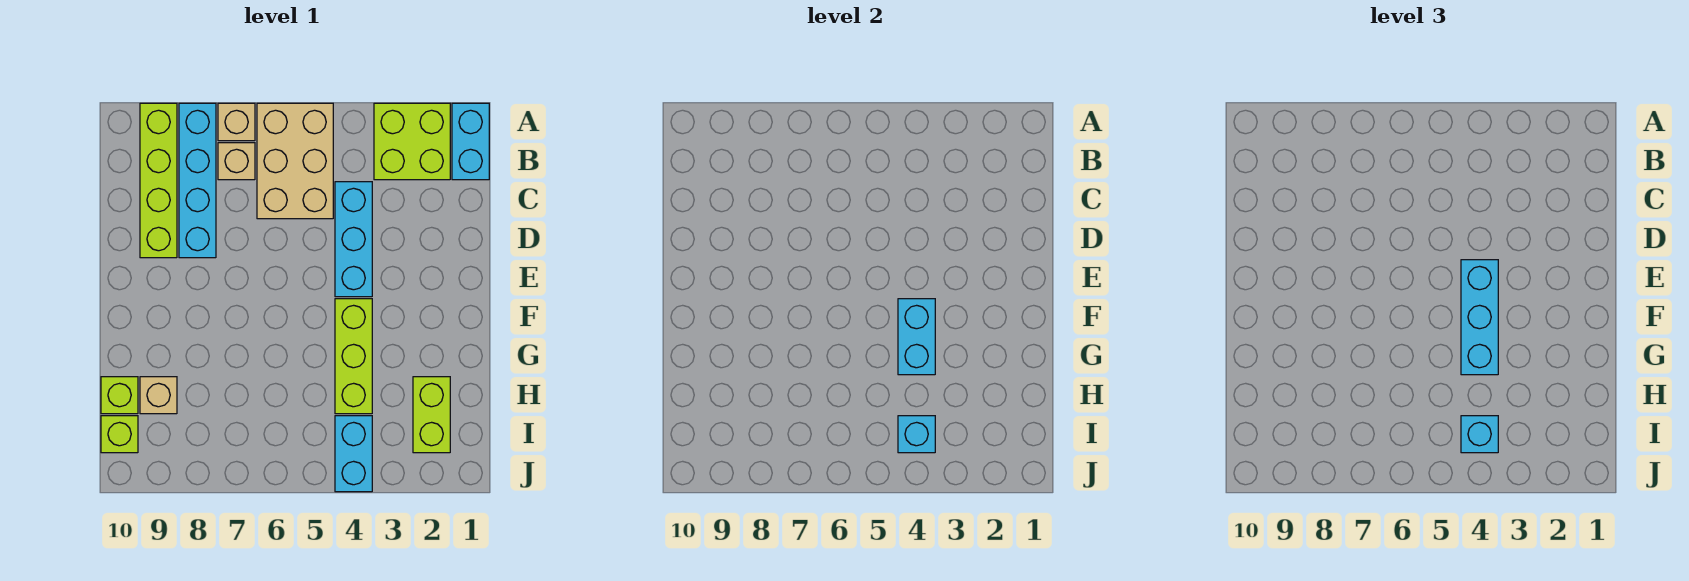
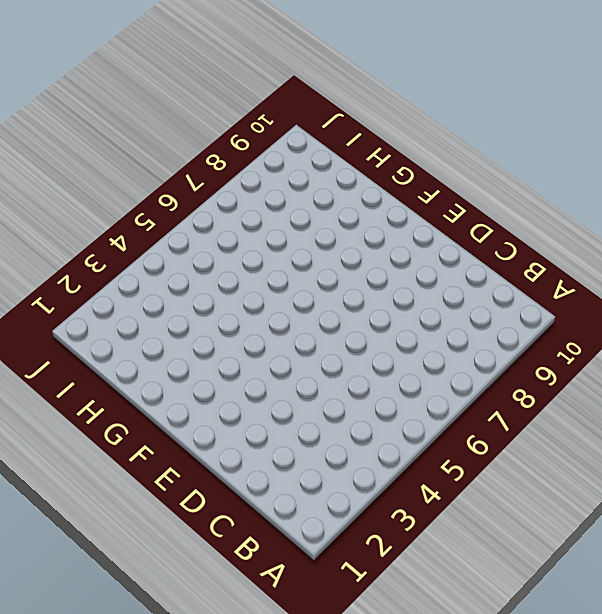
none -> cyan 1x2 brick [452,103,489,180]
none -> lime 2x2 brick [374,103,450,180]
none -> tan 2x3 brick [257,103,333,219]

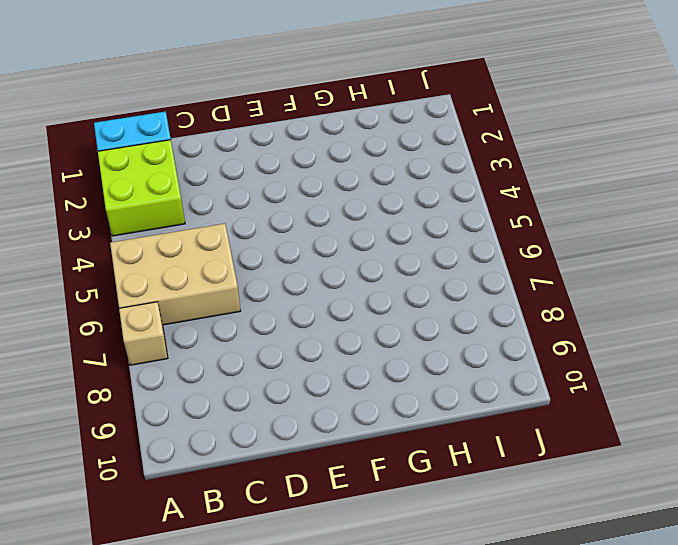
none -> cyan 1x4 brick [179,103,216,258]
none -> lime 1x4 brick [140,103,177,258]
none -> tan 1x1 brick [218,143,255,180]

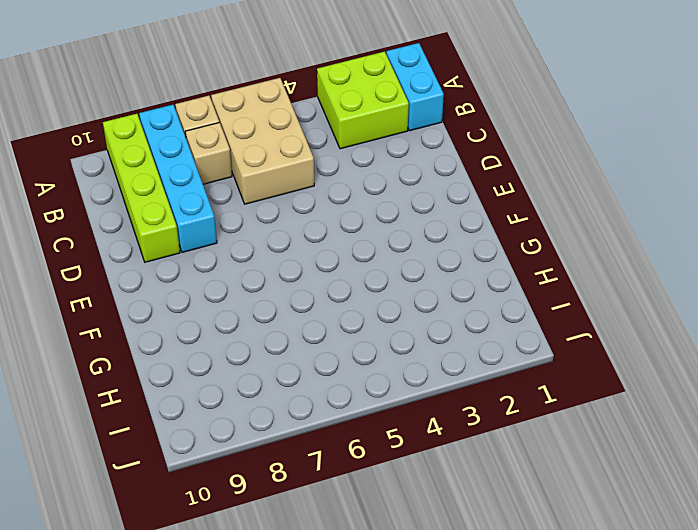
none -> cyan 1x3 brick [335,182,372,297]
none -> lime 1x3 brick [335,299,372,414]
none -> lime 1x2 brick [413,377,450,453]

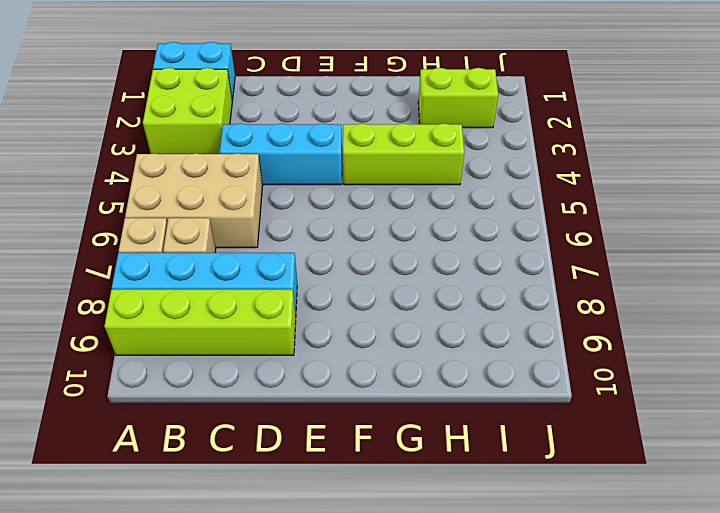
none -> tan 1x1 brick [140,377,177,414]
none -> lime 1x1 brick [101,377,138,414]
none -> cyan 1x2 brick [335,416,372,492]

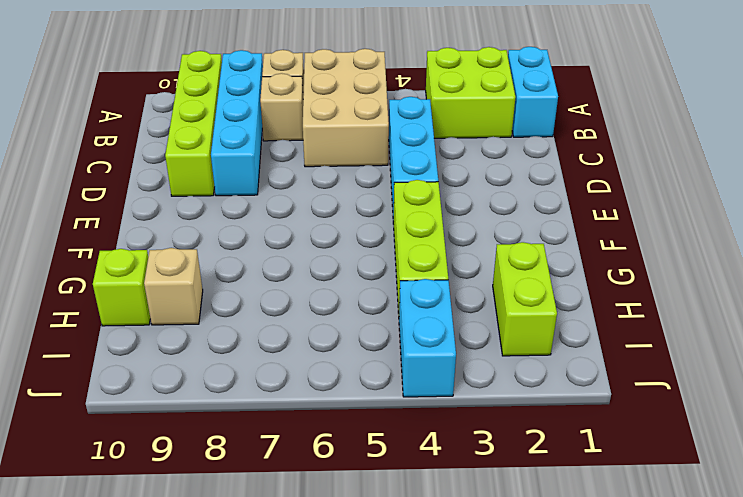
none -> lime 1x1 brick [101,416,138,453]
none -> cyan 1x2 brick [898,299,935,375]
none -> cyan 1x1 brick [898,416,935,453]

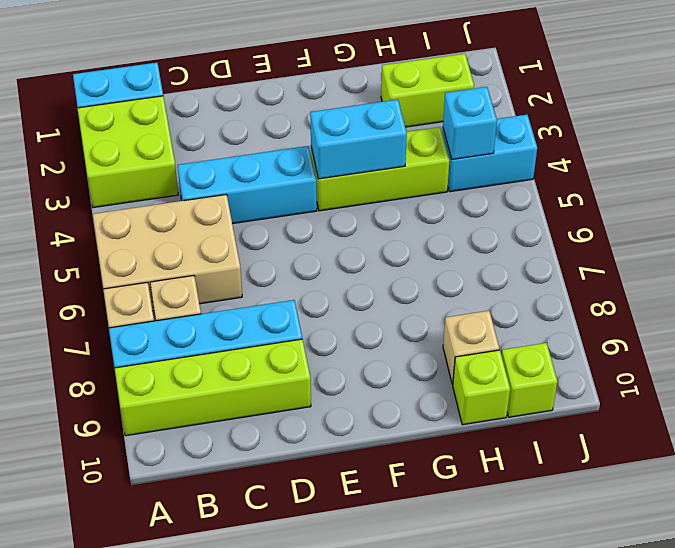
none -> cyan 1x3 brick [1461,260,1498,375]
none -> cyan 1x1 brick [1461,416,1498,453]

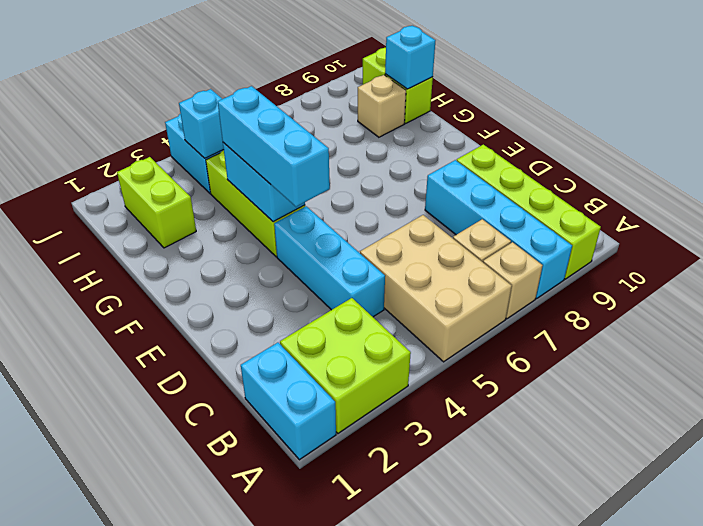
cyan 1x1 brick [385,26,436,89] -> cyan 1x1 brick moved to [1461,416,1498,453]

